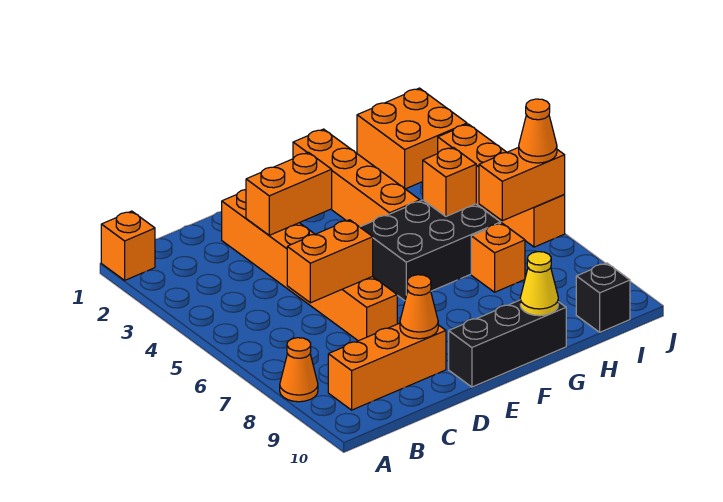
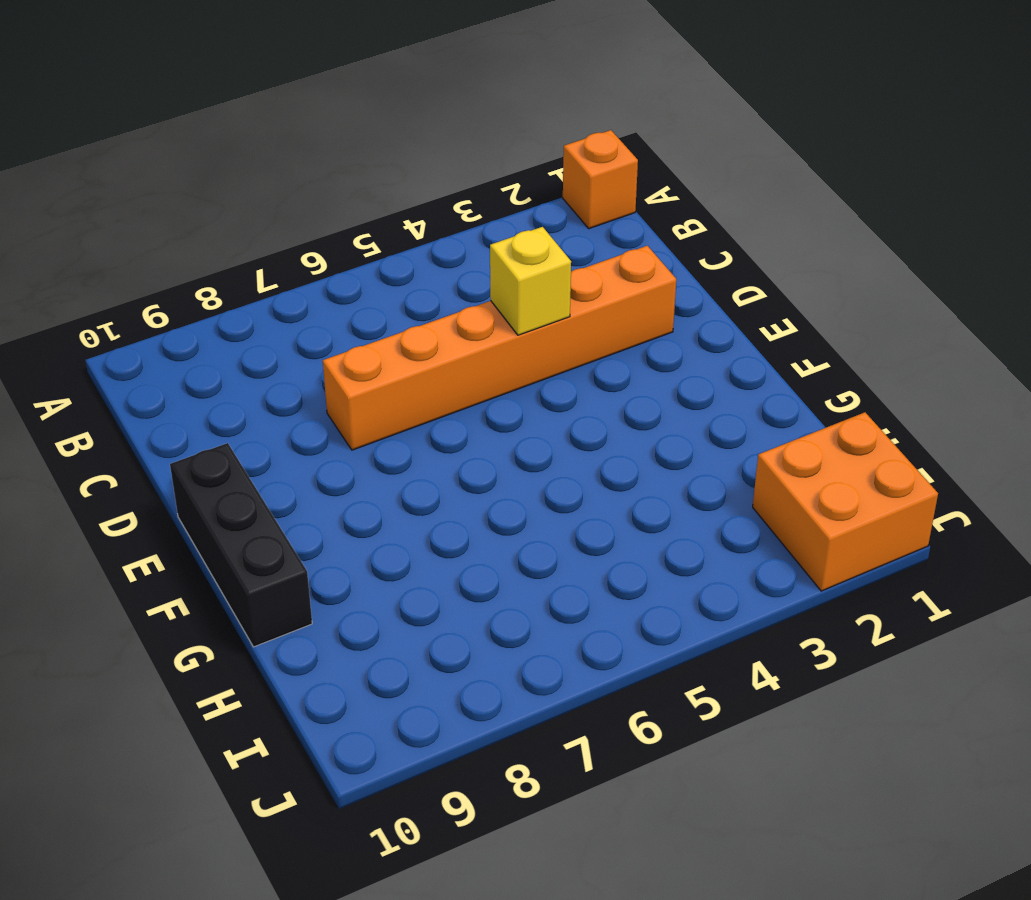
yellow 1x1 brick [490,227,571,335] -> none
none -> orange 1x1 cone [280,338,318,402]
none -> orange 1x3 brick [328,323,446,410]
none -> black 2x3 brick [360,200,501,301]

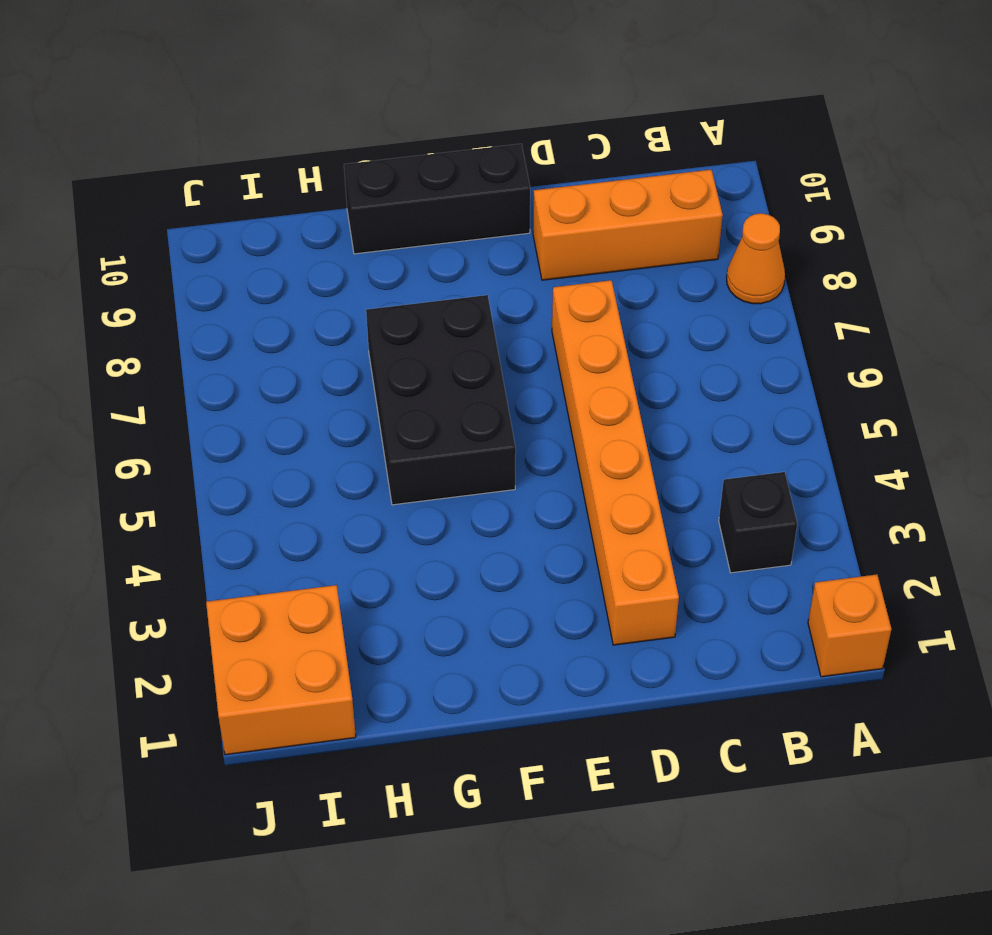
black 1x1 brick [719,472,797,573] -> black 1x1 brick moved to [576,263,630,332]
black 2x3 brick [366,295,516,505] -> black 2x3 brick turned to [360,200,501,301]
none -> orange 1x4 brick [293,129,420,227]
none -> orange 1x1 brick [471,223,525,292]
none -> orange 1x4 brick [438,124,565,247]

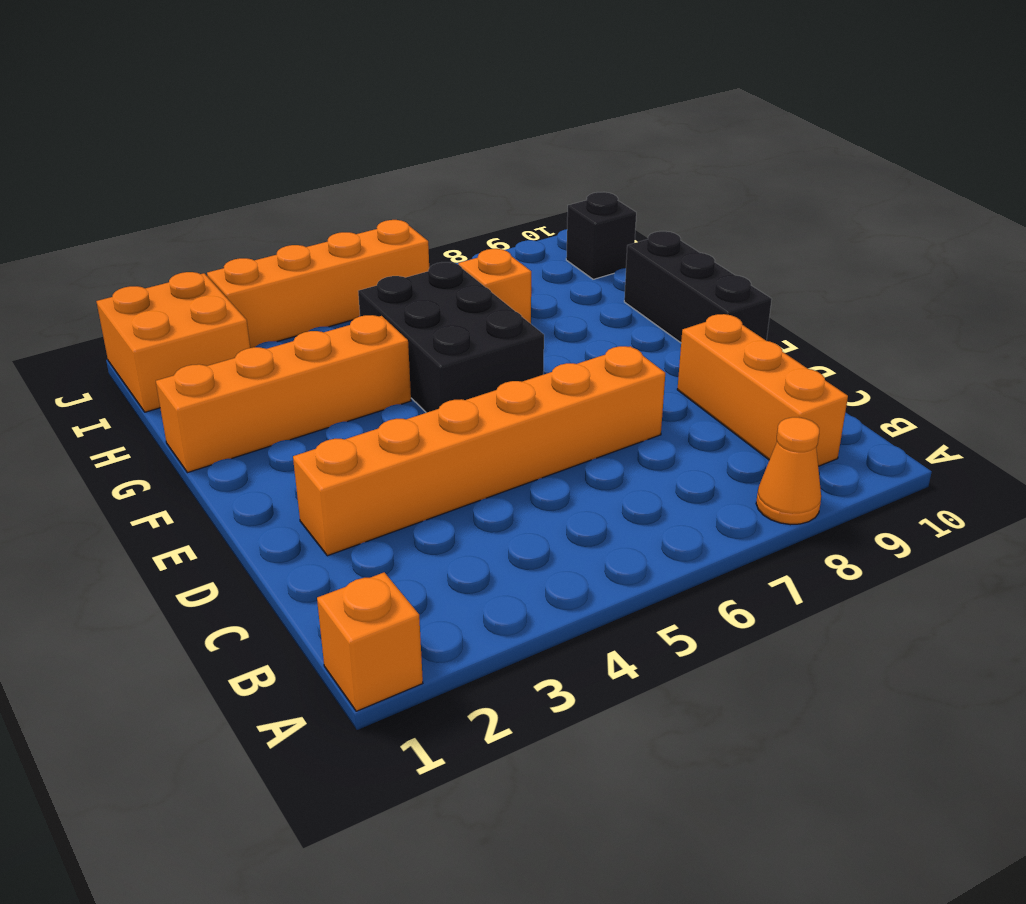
none -> orange 1x2 brick [287,220,373,303]
none -> orange 1x2 brick [246,152,332,235]
none -> orange 1x1 cone [400,275,438,339]

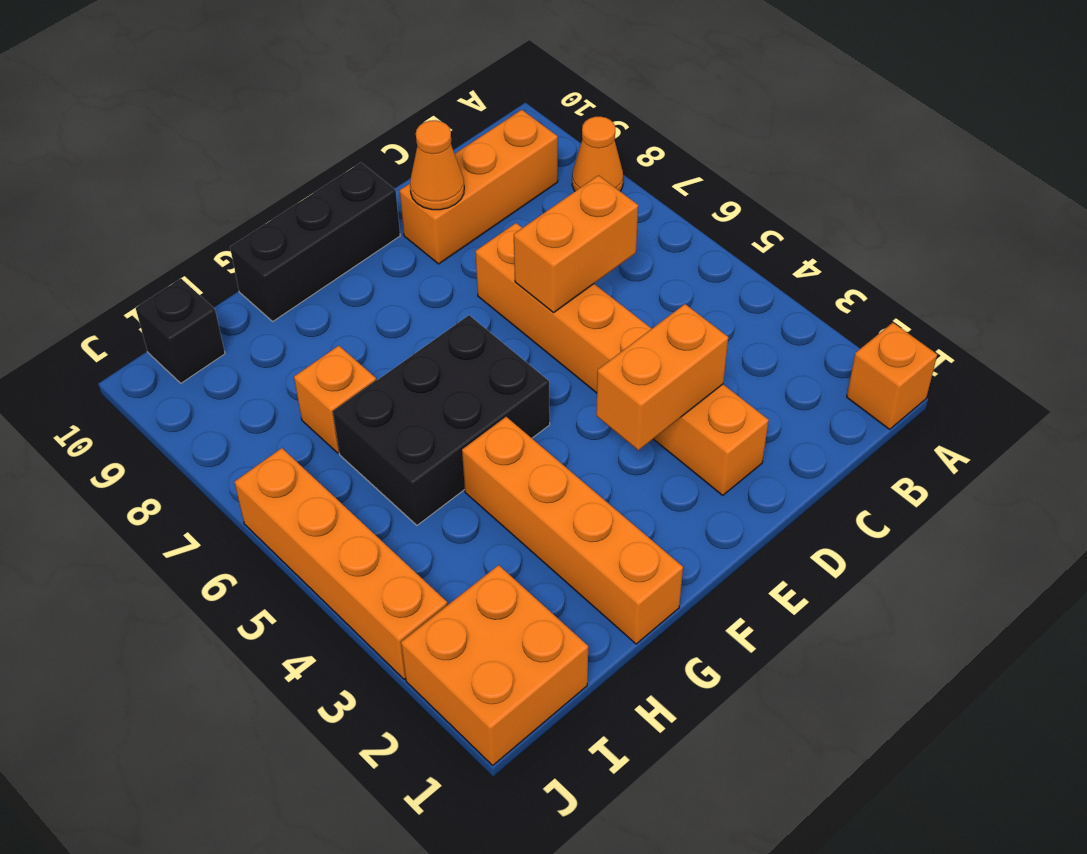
none -> yellow 1x1 cone [520,252,558,316]
none -> orange 1x1 brick [423,147,476,216]
none -> orange 1x2 brick [479,147,565,221]

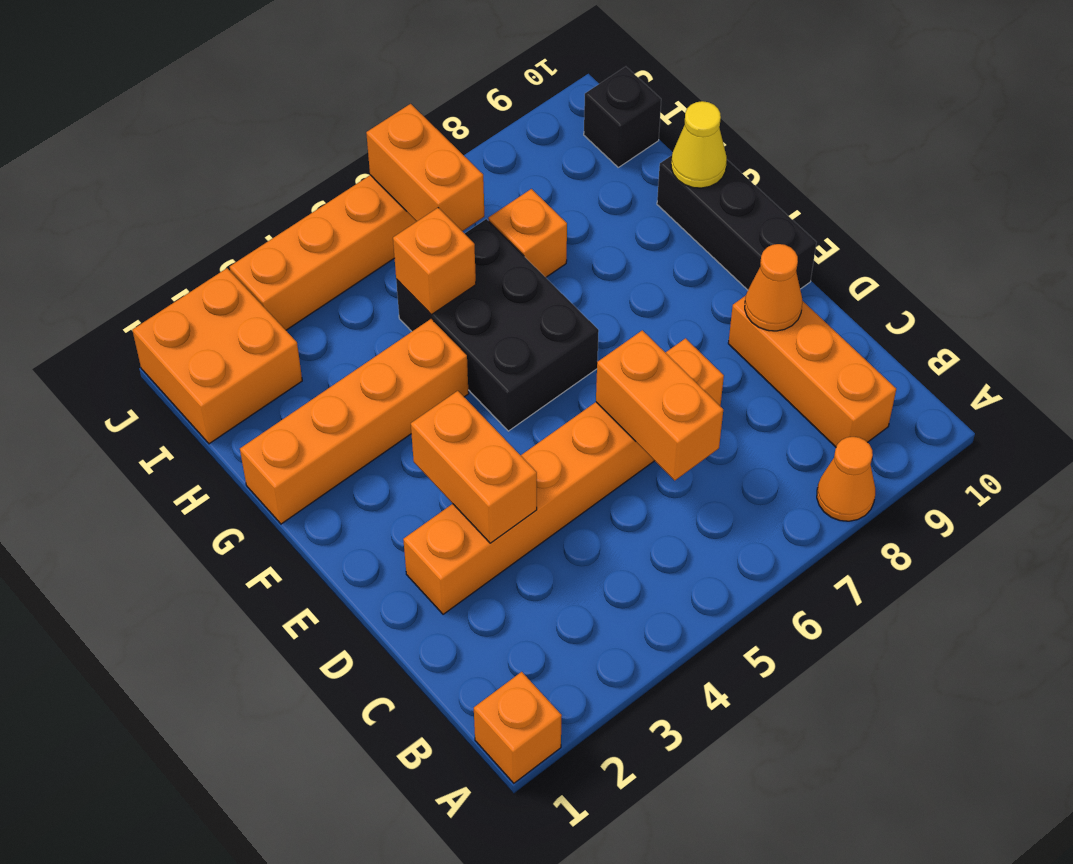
none -> orange 1x1 cone [519,99,557,163]

